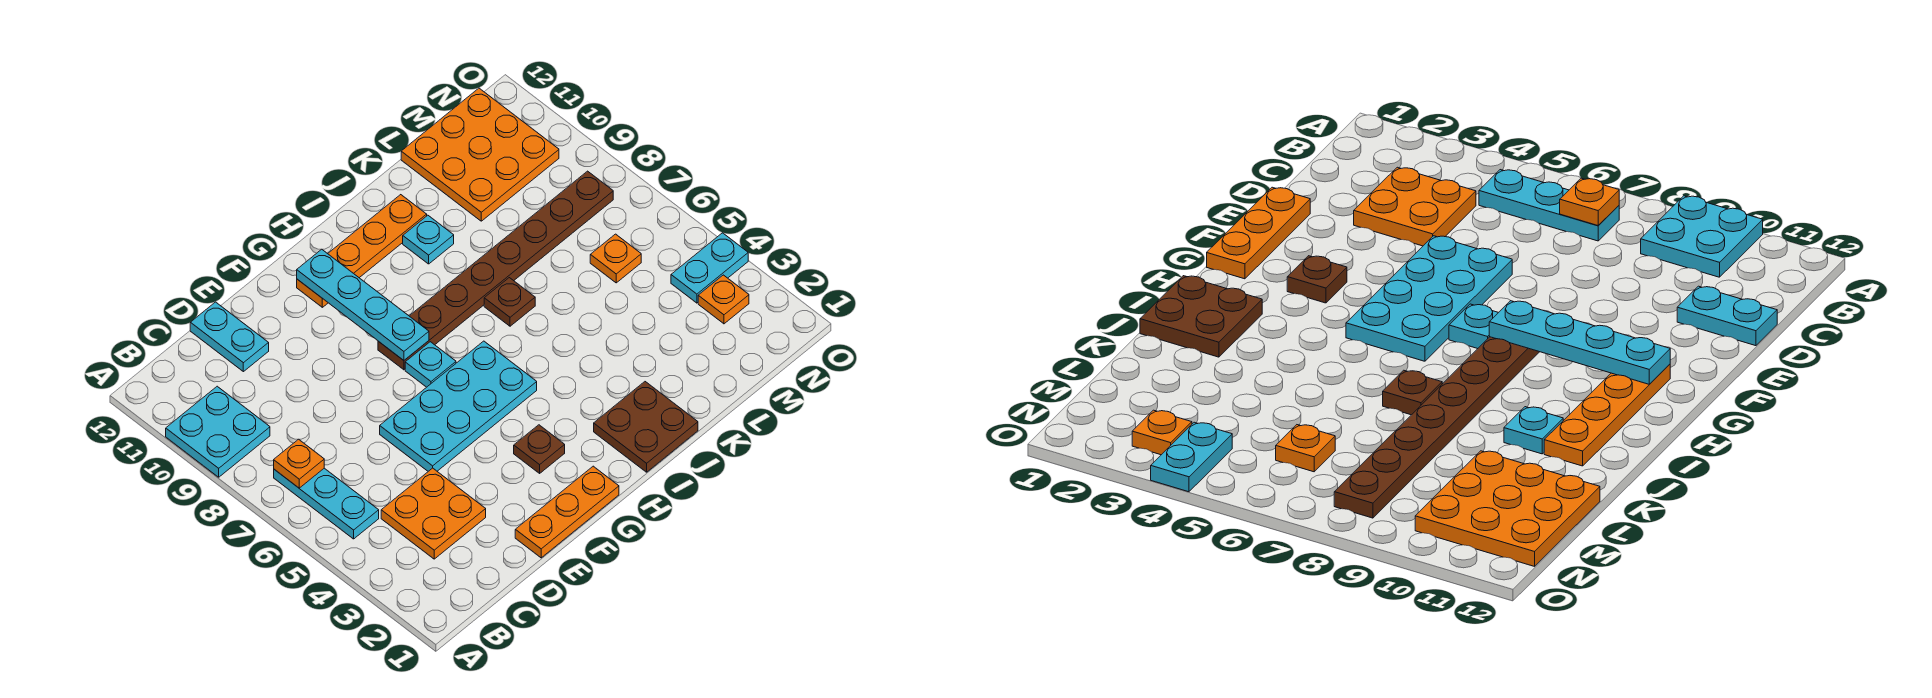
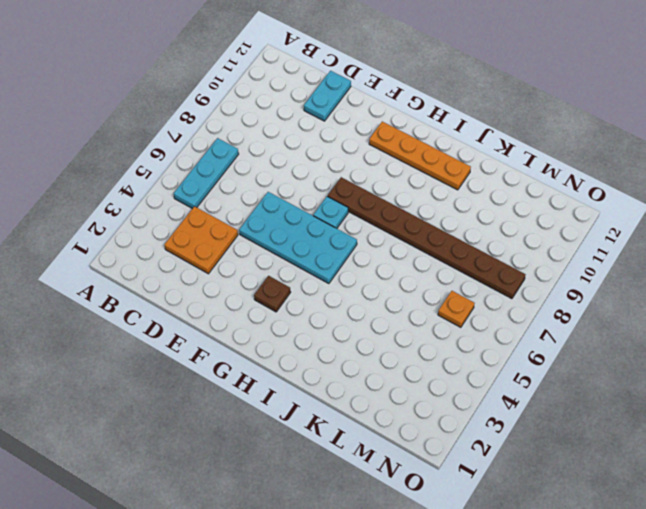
none -> cyan 2x2 plate [166,386,270,477]
none -> orange 1x3 plate [515,466,619,558]
none -> brown 2x2 plate [594,382,698,472]

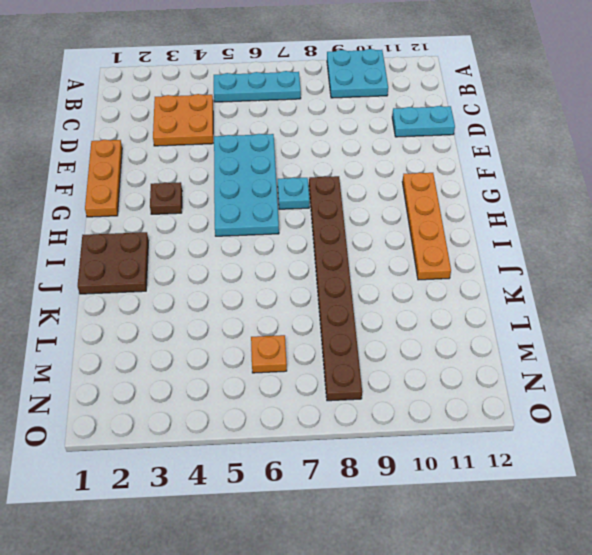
none -> brown 1x1 plate [484,278,535,326]
none -> cyan 1x1 plate [403,215,454,264]
none -> orange 3x3 plate [401,88,559,221]

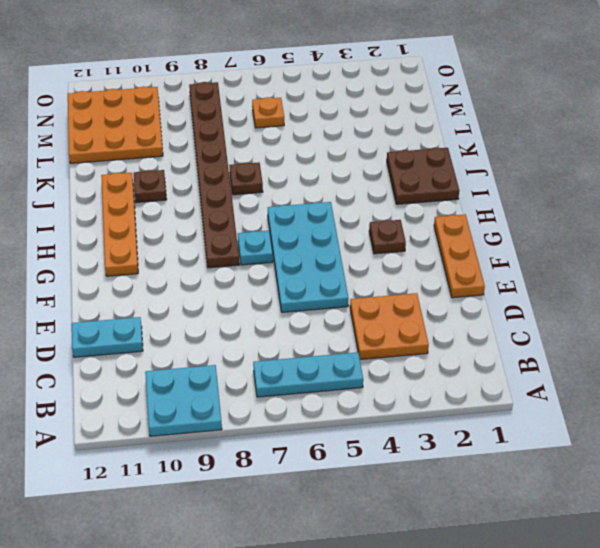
brown 1x1 plate [134,170,167,203] -> cyan 1x1 plate [403,215,454,264]
none -> orange 1x1 plate [698,275,749,324]
none -> cyan 1x2 plate [671,233,748,303]
none -> orange 1x1 plate [274,439,324,488]

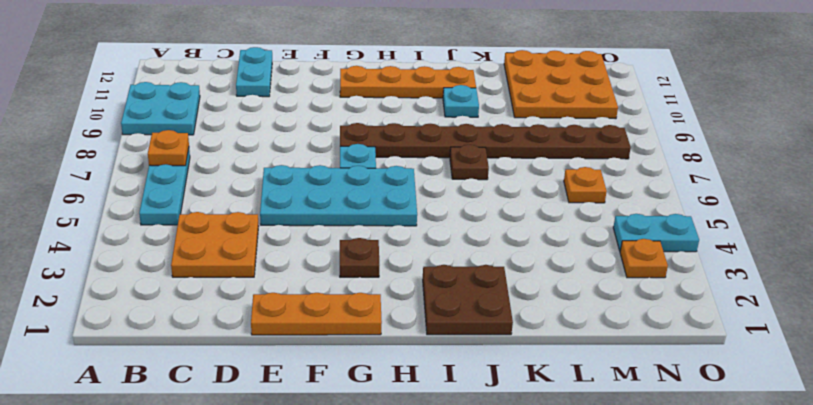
none -> cyan 1x4 plate [297,249,429,360]

